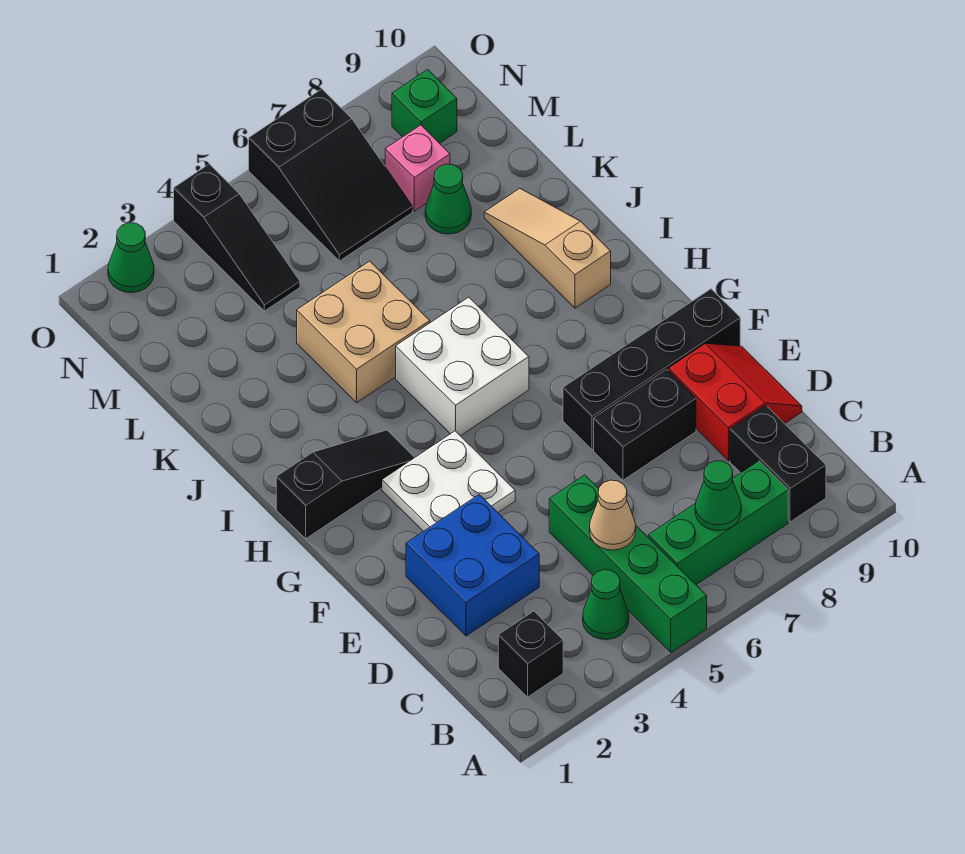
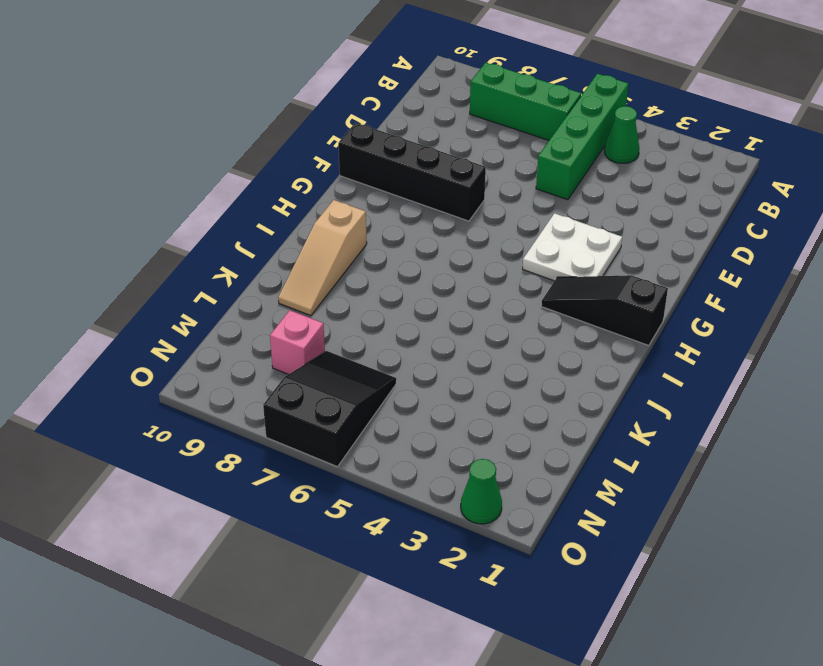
none -> black 1x1 brick [498,611,563,697]
none -> black 1x2 brick [730,405,826,522]
none -> blue 2x2 brick [406,495,539,636]

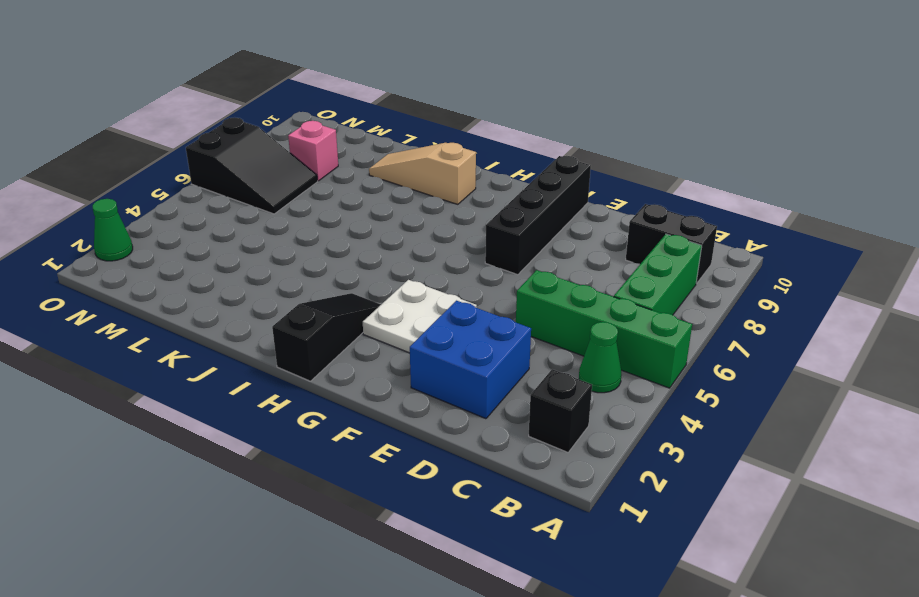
none -> red 2x2 slope [669,344,802,461]
none -> black 1x2 brick [594,369,696,480]
none -> white 2x2 brick [396,297,529,436]

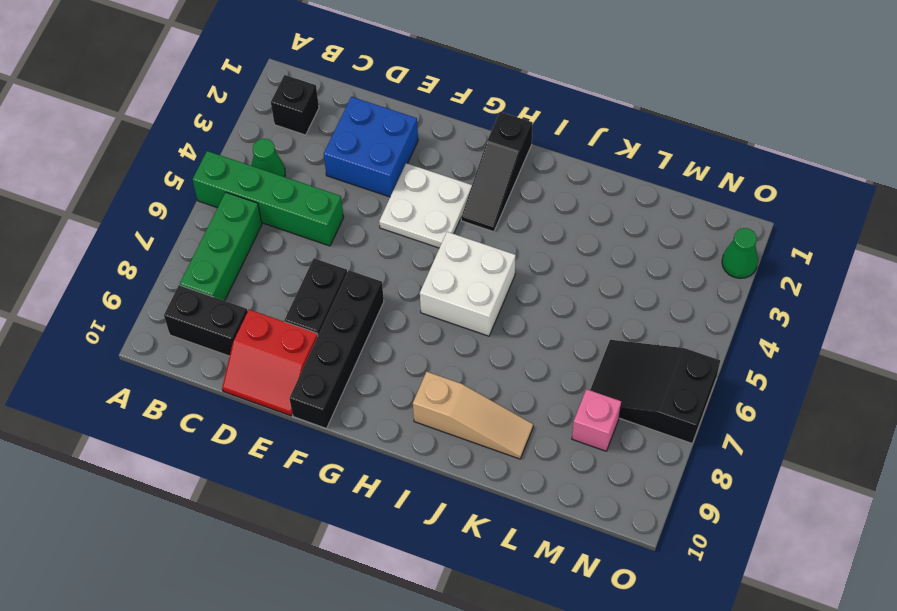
none -> tan 2x2 brick [297,261,430,403]
none -> green 1x1 cone [425,164,471,234]
none -> black 1x3 slope [174,164,300,311]

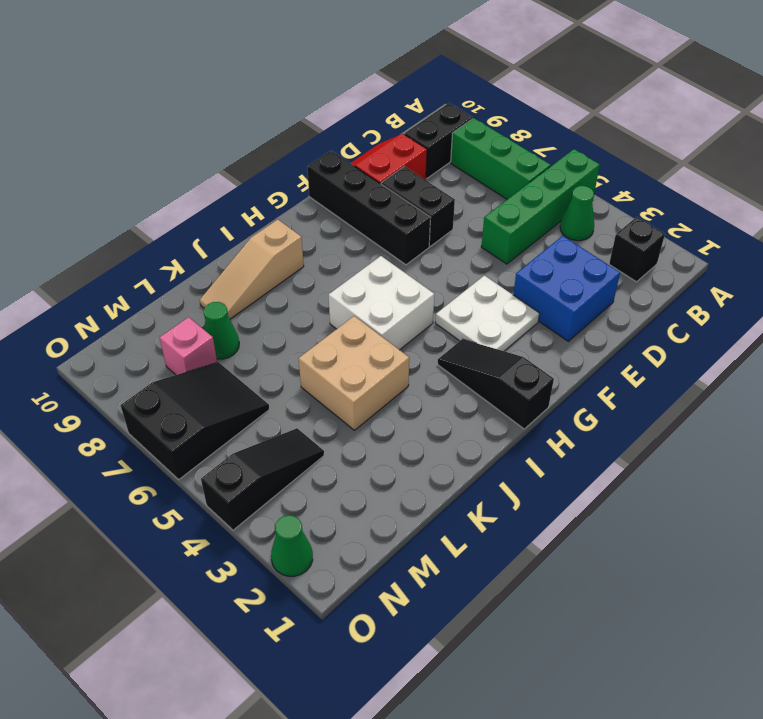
none -> green 1x1 brick [392,69,457,143]
none -> green 1x1 cone [695,461,741,531]
none -> tan 1x1 cone [590,480,636,550]

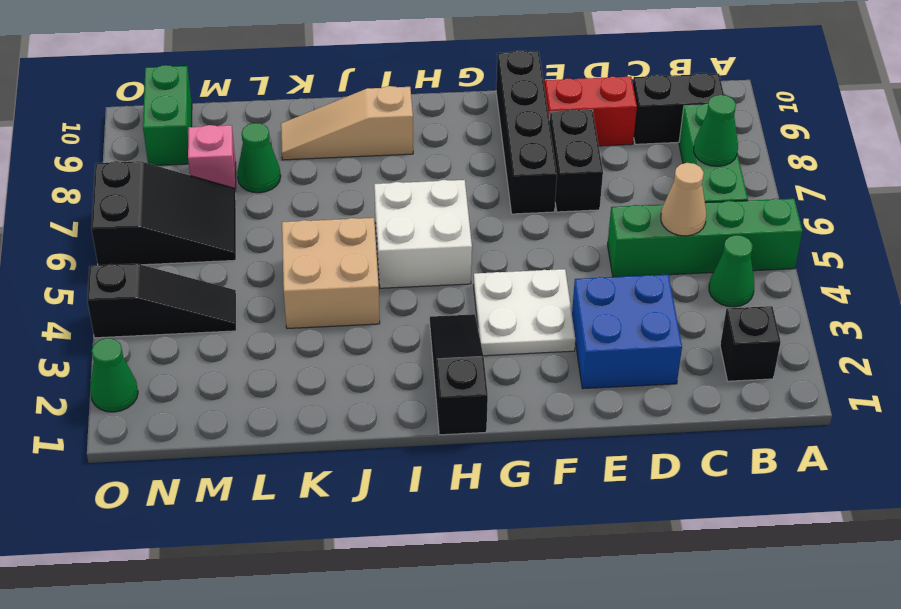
green 1x2 brick [143,65,192,165] -> green 1x1 brick [392,69,457,143]

